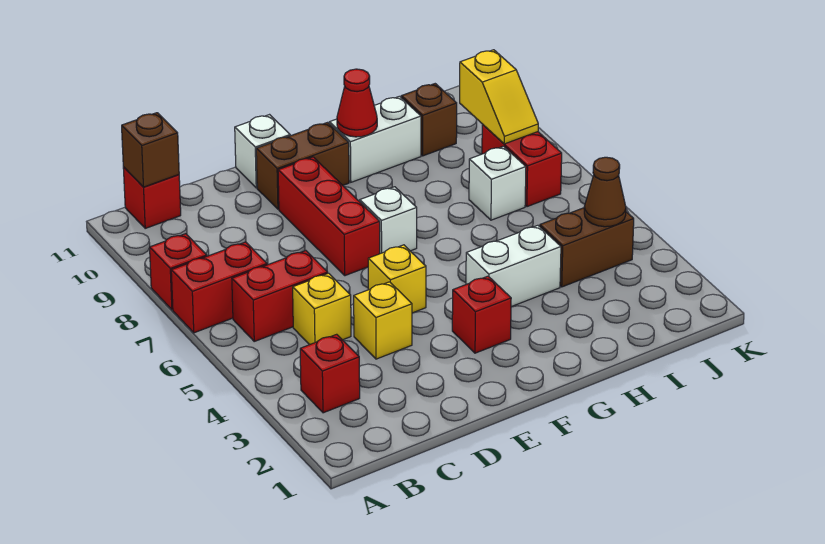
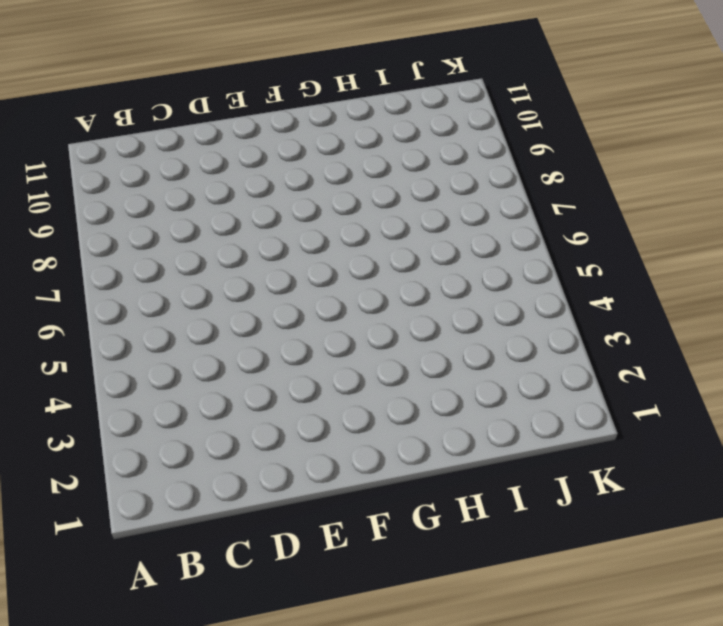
none -> red 1x2 brick [171,242,267,333]
none -> red 1x1 brick [150,234,207,310]
none -> red 1x1 brick [300,334,360,413]

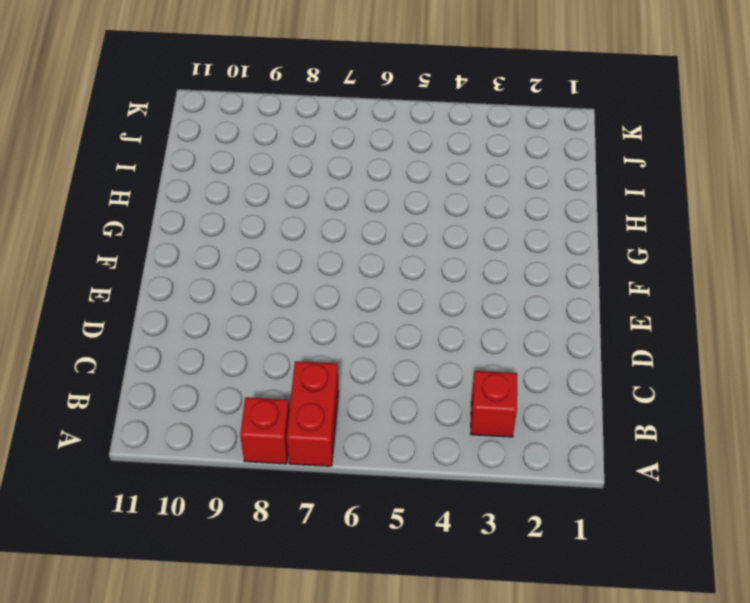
none -> red 1x2 brick [232,251,328,341]
none -> red 1x1 brick [123,167,181,228]
none -> yellow 1x1 brick [293,273,351,345]

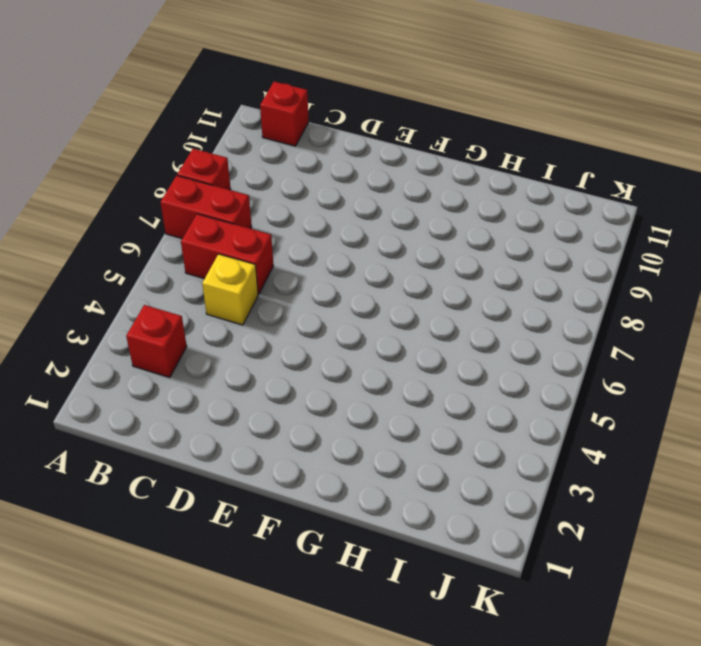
none -> yellow 1x1 brick [354,282,412,359]
none -> yellow 1x1 brick [368,245,426,313]
none -> red 1x3 brick [278,157,380,276]

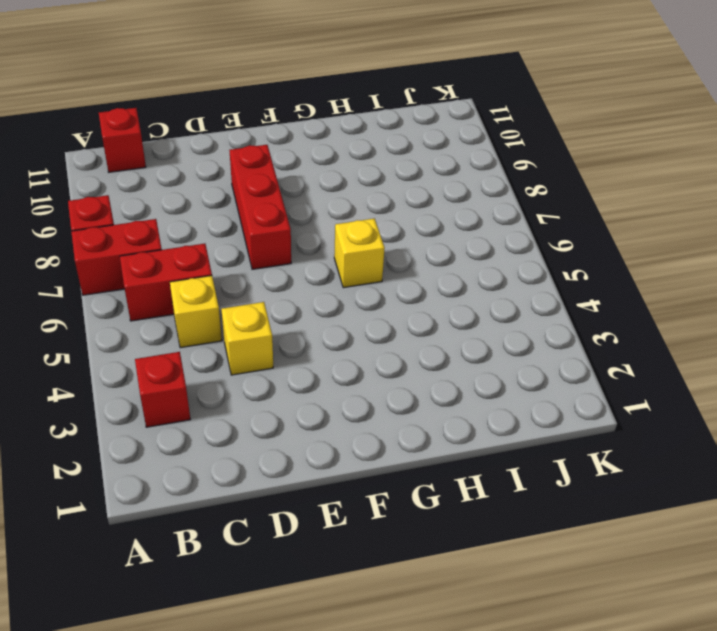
yellow 1x1 brick [334,218,385,288] -> yellow 1x1 brick moved to [368,245,426,313]
none -> brown 1x2 brick [256,123,349,209]
none -> white 1x1 brick [235,115,290,188]
none -> red 1x1 brick [452,276,511,353]

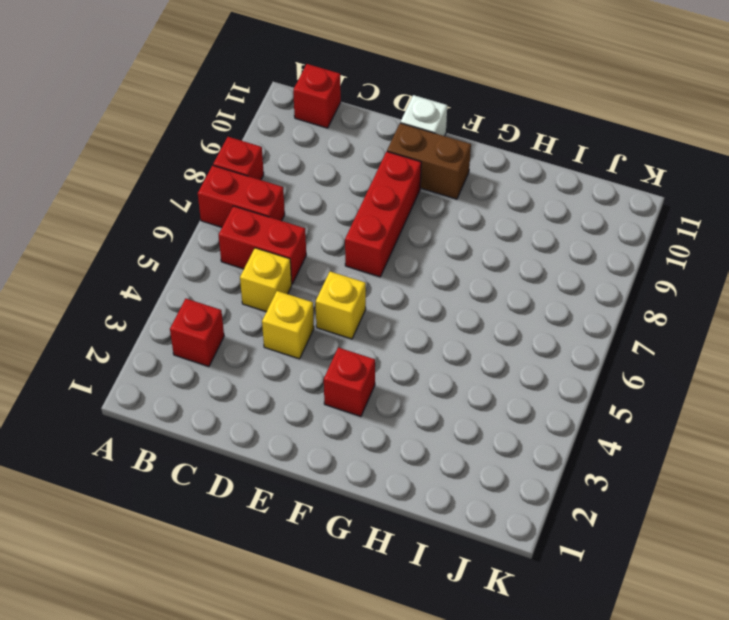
none -> white 1x1 brick [360,187,417,254]
none -> white 1x2 brick [466,225,561,307]
none -> white 1x2 brick [329,96,421,182]

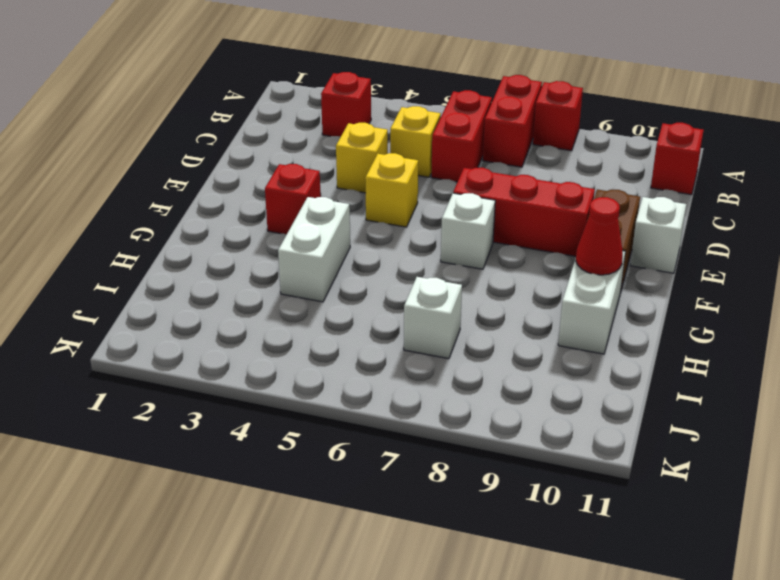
none -> brown 1x2 brick [540,208,634,287]
none -> brown 1x1 brick [401,84,457,156]
none -> red 1x2 brick [482,125,562,207]

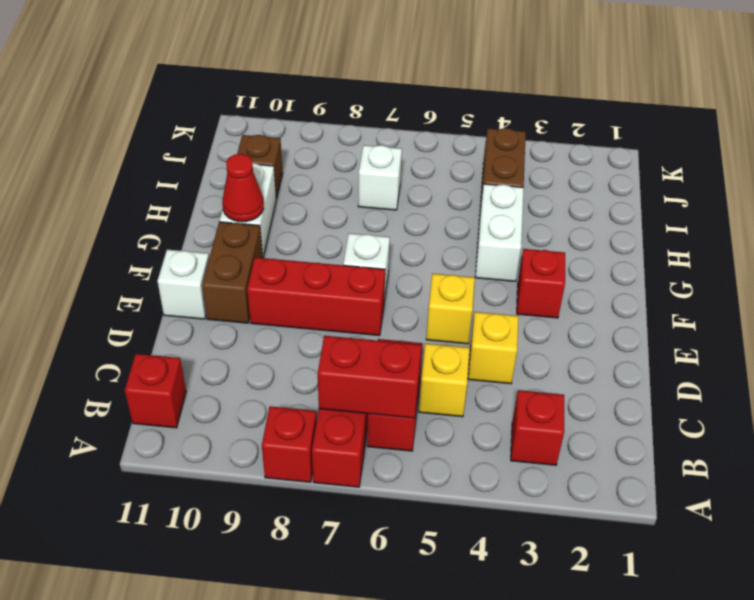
red 1x2 brick [318,336,421,418] -> red 1x2 brick moved to [482,125,562,207]
none -> brown 1x1 brick [122,113,179,187]
none -> brown 1x1 cone [584,157,626,227]
none -> yellow 1x2 slope [460,50,538,144]

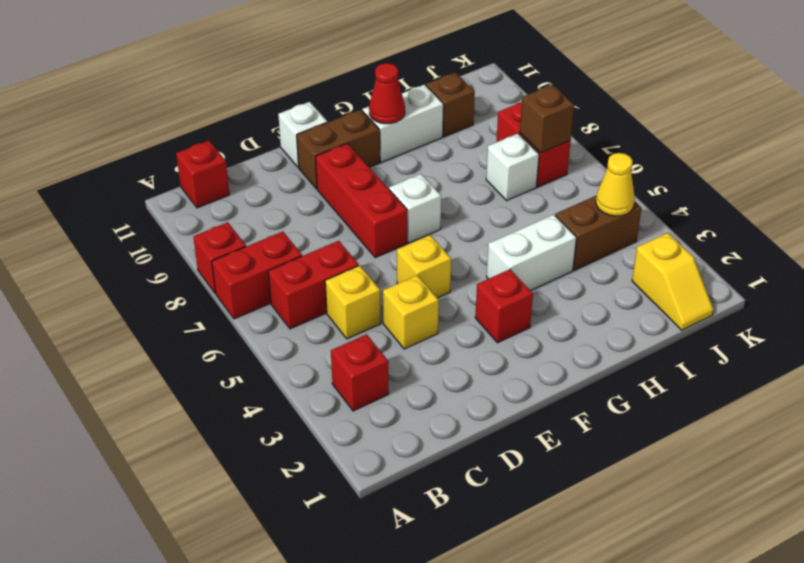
yellow 1x2 slope [632,233,714,330] -> yellow 1x2 slope moved to [460,50,538,144]
yellow 1x1 cone [596,153,635,216] -> brown 1x1 cone [584,157,626,227]
brown 1x1 brick [520,85,574,153] -> brown 1x1 brick moved to [122,113,179,187]

